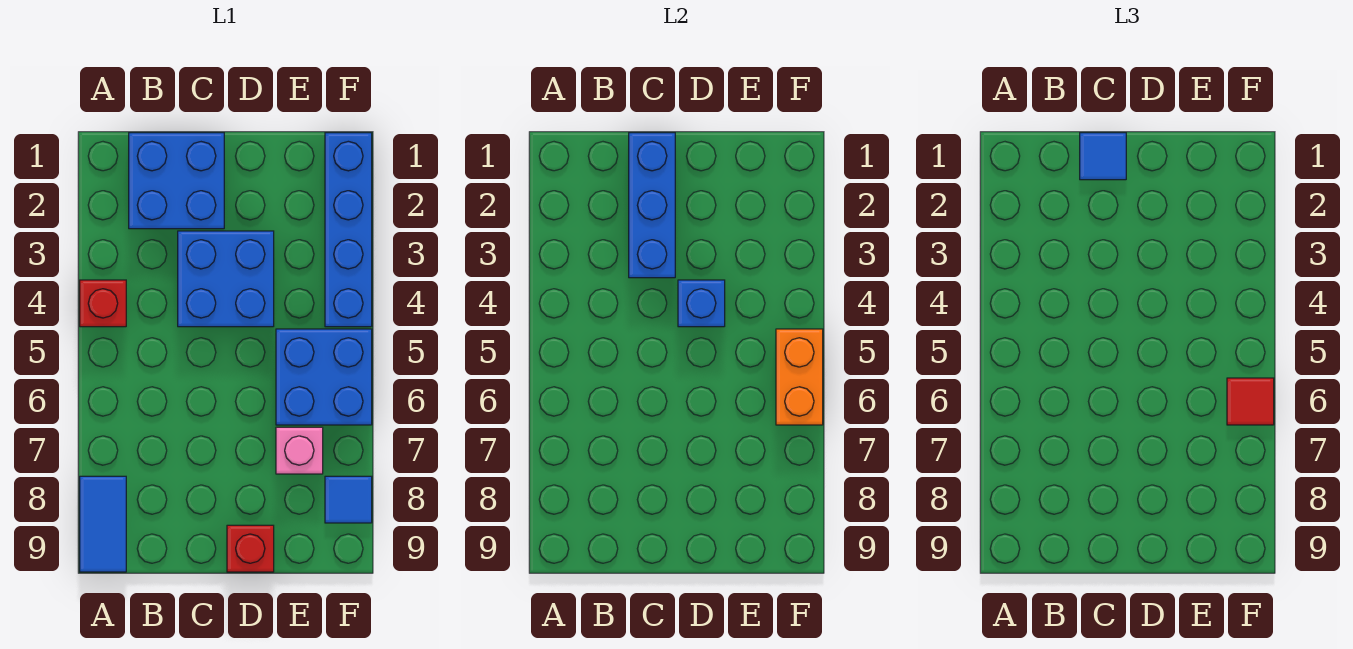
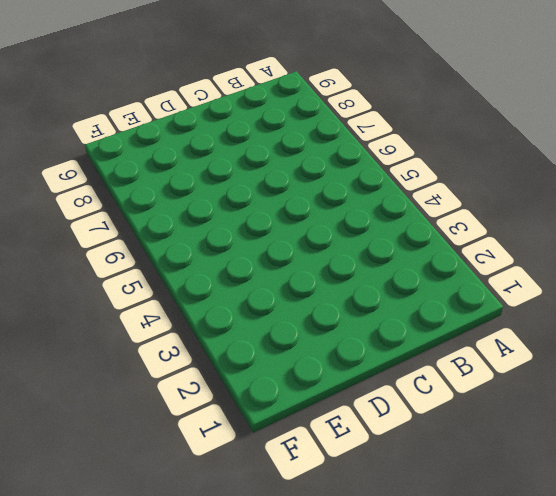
none -> red 1x1 brick [80,280,126,327]
none -> blue 1x2 tile [80,476,126,572]
none -> blue 2x2 brick [129,133,224,229]

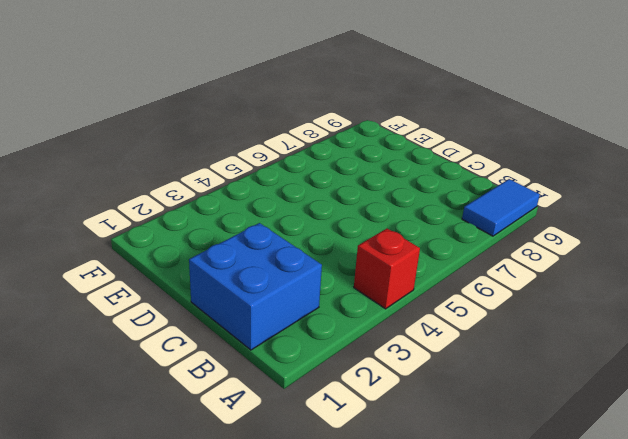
none -> blue 2x2 brick [178,231,274,327]
none -> red 1x1 brick [227,525,274,572]
none -> blue 2x2 brick [276,329,372,425]

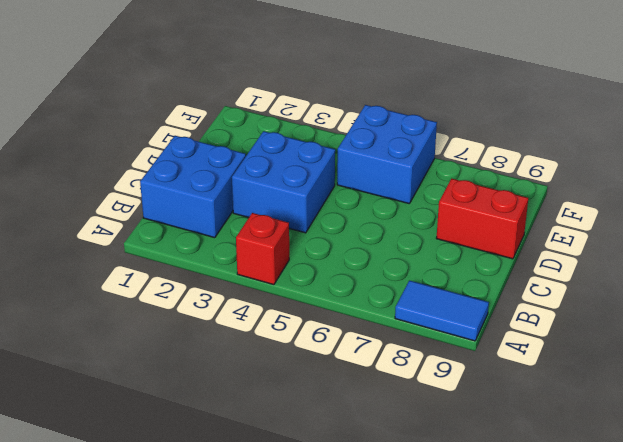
red 1x2 brick [436,179,528,259] -> red 1x1 brick [227,525,274,572]
none -> pink 1x1 brick [276,427,323,474]
none -> blue 1x4 brick [325,133,372,327]
none -> blue 1x1 tile [325,476,372,523]

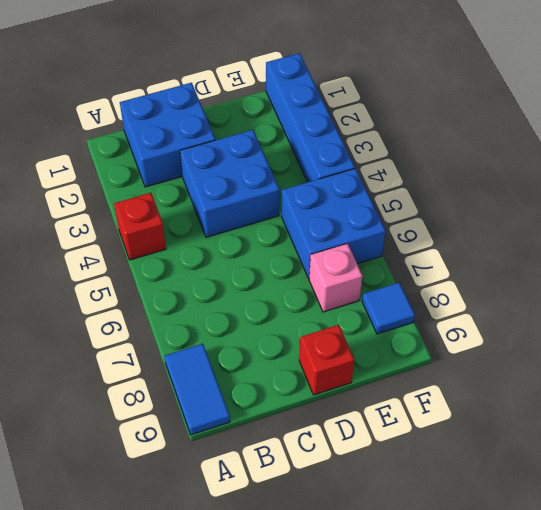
none -> blue 1x3 brick [629,133,675,278]
none -> blue 1x1 brick [678,280,725,327]
none -> orange 1x2 brick [776,329,823,425]

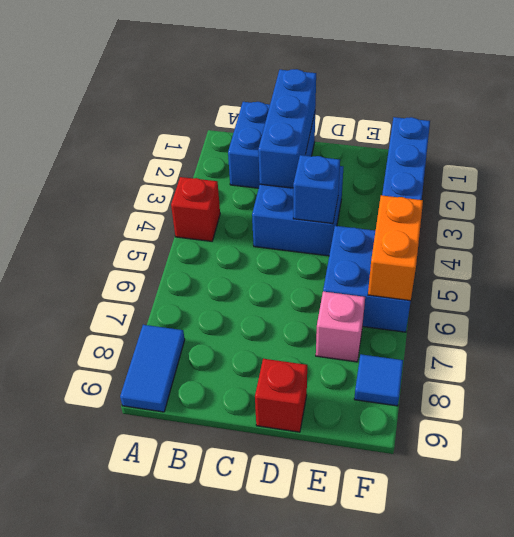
none -> blue 1x1 tile [1080,133,1126,180]
none -> red 1x1 tile [1227,378,1274,425]

